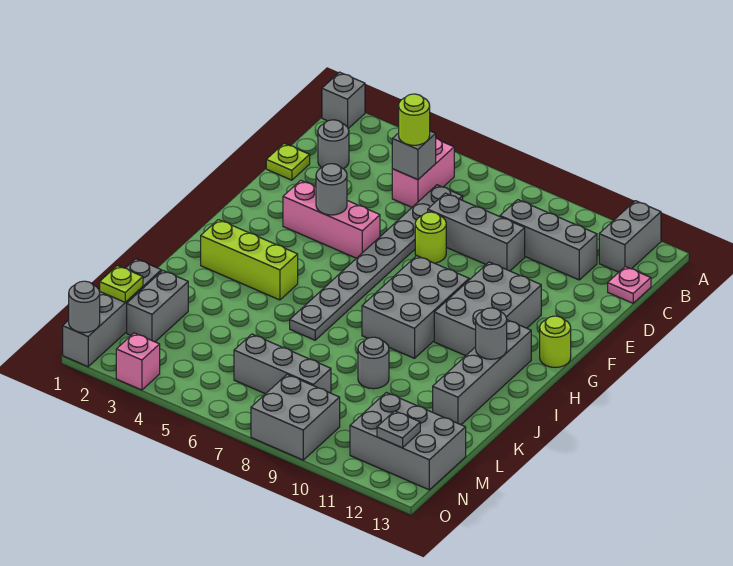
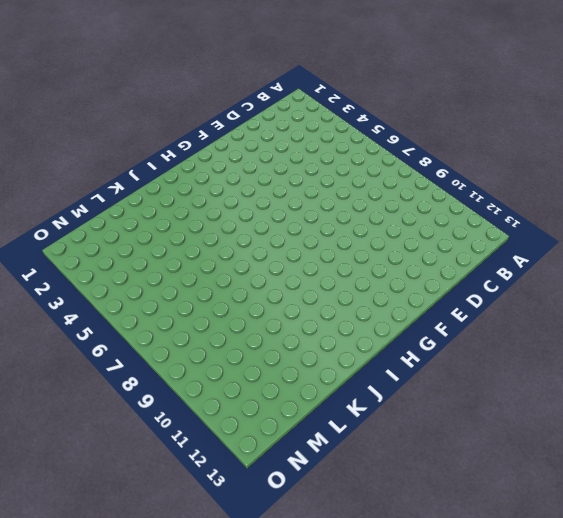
none -> grey 1x1 brick [322,72,365,129]
none -> grey 1x2 brick [599,201,661,272]
none -> pink 1x2 brick [392,139,454,207]
none -> grey 1x1 round brick [318,120,349,169]

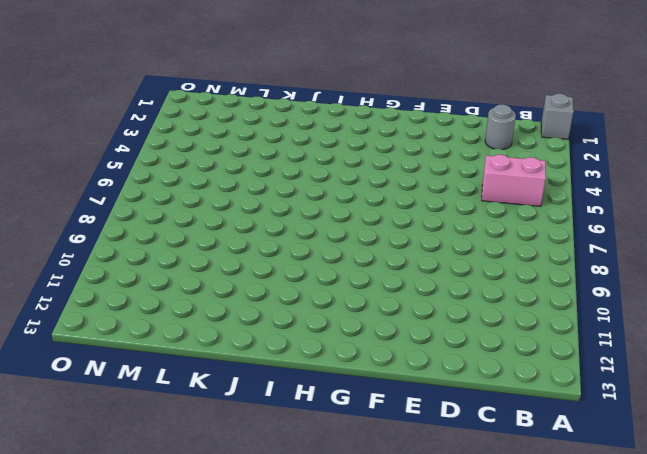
none -> grey 1x2 brick [599,201,661,272]
none -> grey 1x8 plate [290,185,463,340]
none -> grey 1x3 brick [500,200,597,280]
none -> pink 1x1 plate [608,267,651,303]

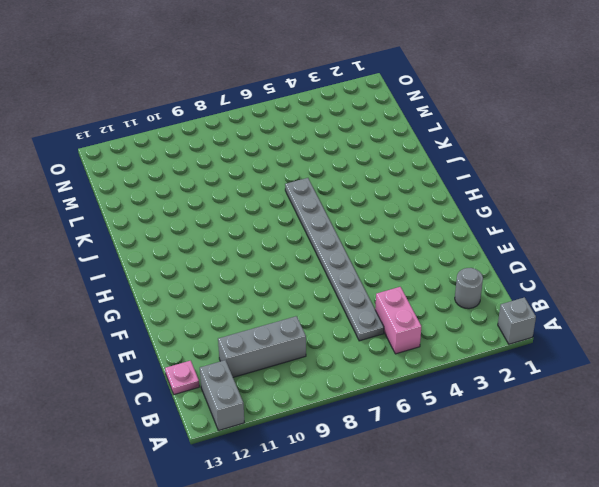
none -> lime 1x1 plate [266,144,310,180]
none -> grey 1x3 brick [428,193,525,271]
none -> lime 1x1 round brick [415,212,446,263]
none -> pink 1x3 brick [283,180,380,258]

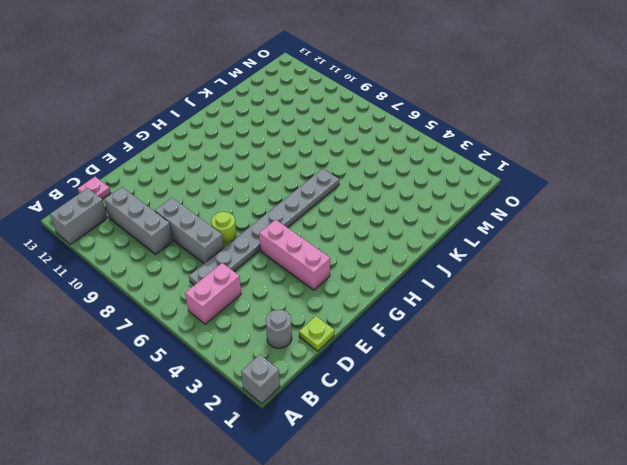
none -> grey 2x3 brick [434,262,541,356]
none -> grey 2x3 brick [362,256,469,358]
none -> lime 1x1 round brick [540,316,571,367]
none -> grey 1x4 brick [433,320,531,425]

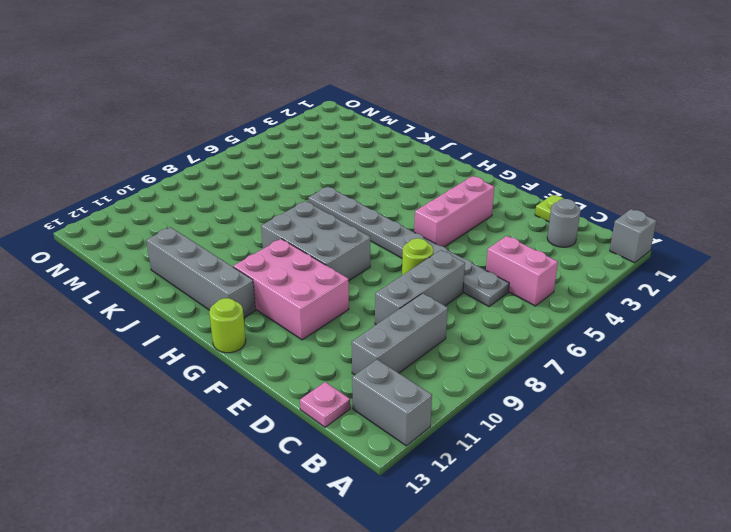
pink 2x3 brick [233,239,349,340] -> grey 2x3 brick [434,262,541,356]
none -> lime 1x3 brick [201,220,298,300]
none -> grey 1x1 round brick [358,337,389,389]
none -> grey 1x4 brick [63,259,161,367]
none -> grey 1x2 brick [127,270,188,342]

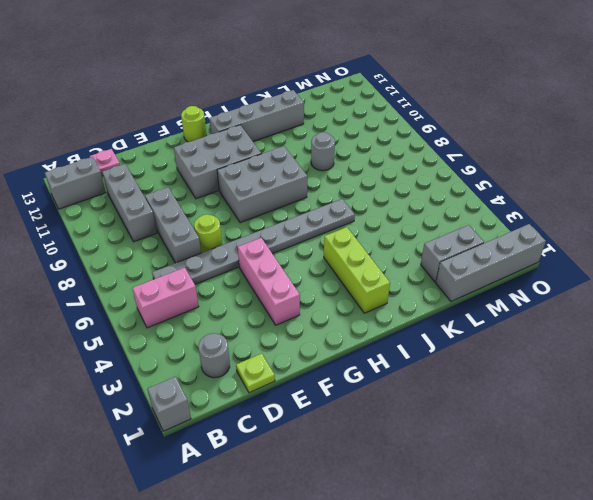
none -> grey 1x3 brick [234,334,331,394]
none -> grey 2x3 brick [350,392,466,490]
none -> grey 2x2 brick [251,374,340,460]
none -> pink 1x1 brick [116,333,160,390]

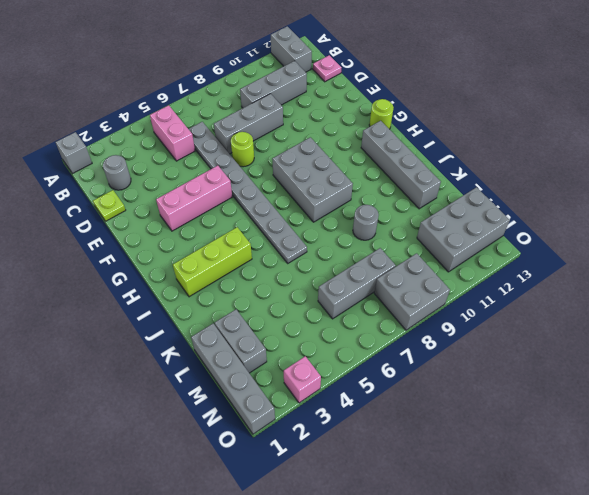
none -> grey 2x3 brick [434,262,541,356]
none -> grey 1x1 brick [392,131,436,180]
none -> grey 1x1 round brick [316,164,347,215]
none -> grey 1x1 round brick [476,308,507,359]

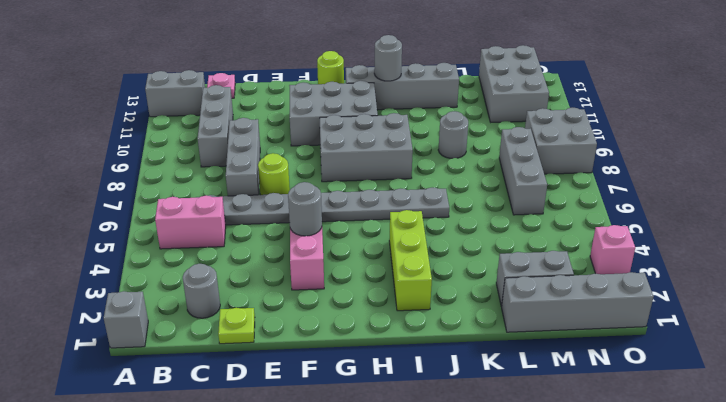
none -> grey 1x1 brick [392,131,436,180]
none -> lime 1x1 plate [100,266,143,302]
none -> grey 1x1 plate [377,411,420,448]
none -> grey 1x1 round brick [69,281,100,333]

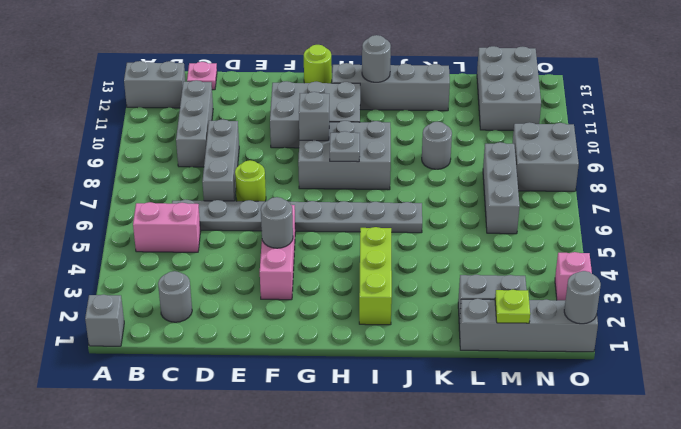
grey 1x1 brick [299,92,329,141] -> grey 1x1 brick moved to [392,131,436,180]
grey 1x1 plate [330,131,360,162] -> grey 1x1 plate moved to [377,411,420,448]
none -> lime 1x1 plate [266,144,310,180]
none -> lime 1x1 round brick [399,94,430,145]

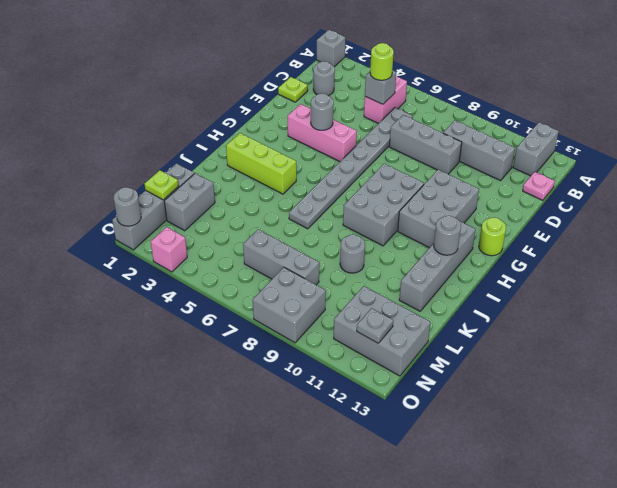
none -> lime 1x1 round brick [415,212,446,263]

